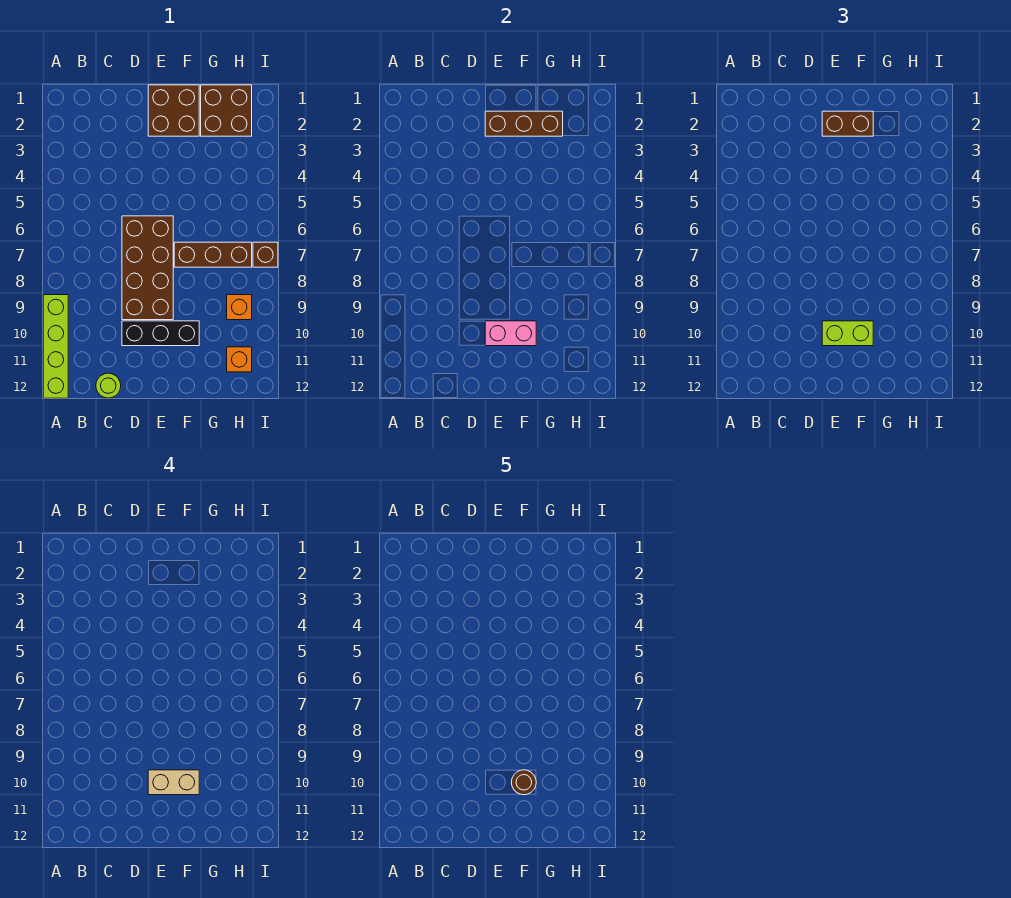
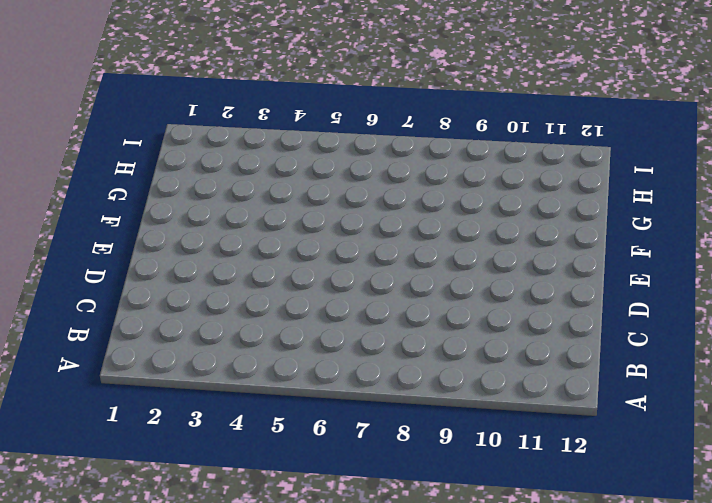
none -> lime 1x4 brick [43,295,68,398]
none -> lime 1x1 round brick [96,373,121,398]
none -> brown 2x4 brick [122,216,173,320]

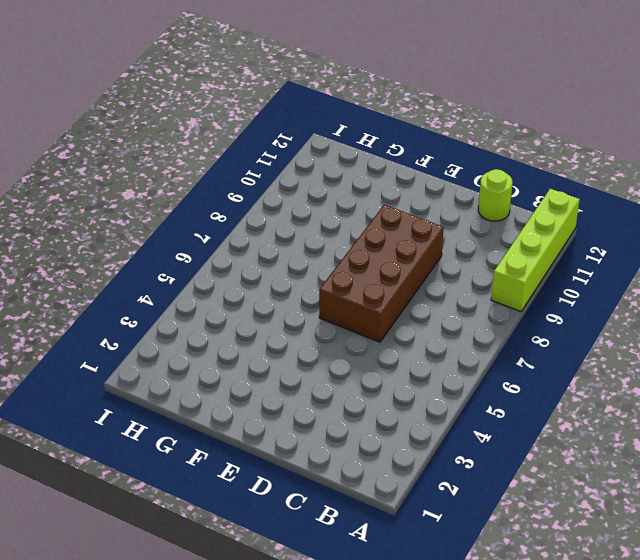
none -> black 1x3 brick [122,321,199,346]
none -> brown 2x2 brick [148,85,199,136]
none -> brown 1x3 brick [174,242,252,267]

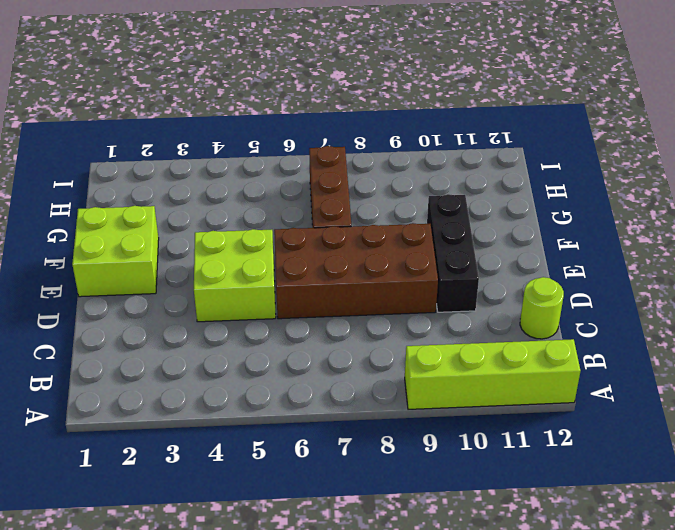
lime 2x2 brick [194,229,276,322] -> none
lime 2x2 brick [72,206,159,297] -> brown 2x2 brick [148,85,199,136]
none -> brown 2x2 brick [201,85,252,136]
none -> orange 1x1 brick [227,295,252,320]
none -> orange 1x1 brick [227,347,252,372]

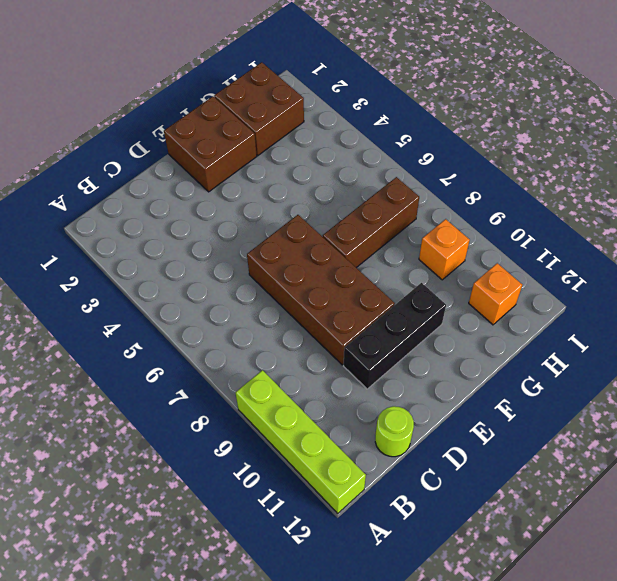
none -> brown 1x1 brick [253,242,278,267]
none -> brown 1x3 brick [485,111,563,136]
none -> pink 1x2 brick [485,321,536,346]

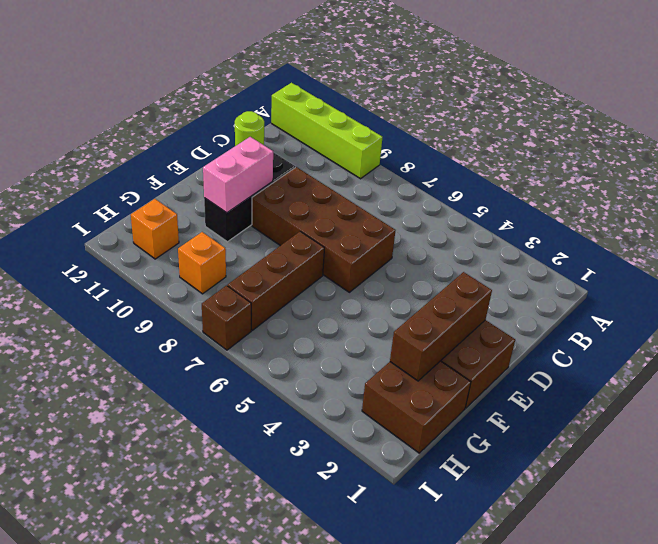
none -> brown 1x2 brick [822,111,873,136]
none -> lime 1x2 brick [822,321,873,346]
none -> tan 1x2 brick [148,770,199,795]

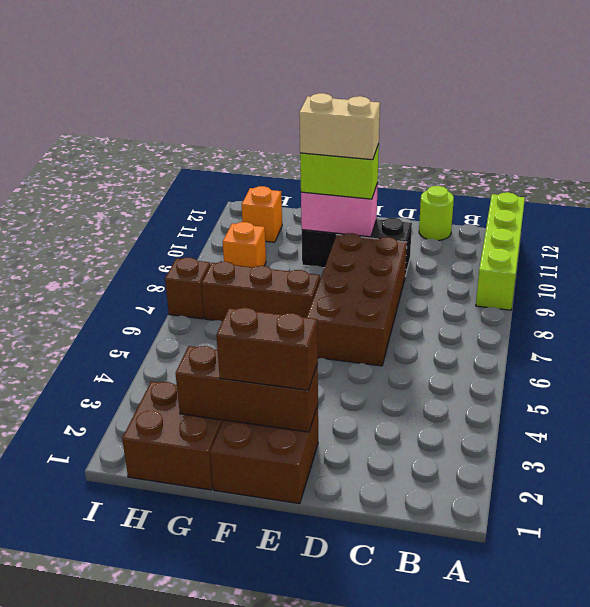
none -> brown 1x1 round brick [511,770,536,795]

